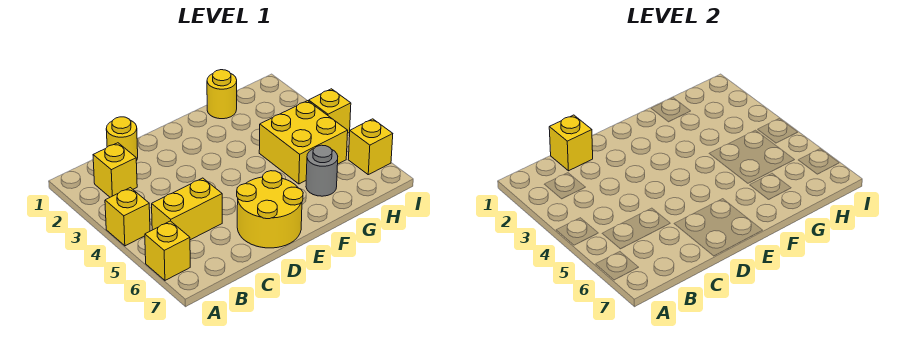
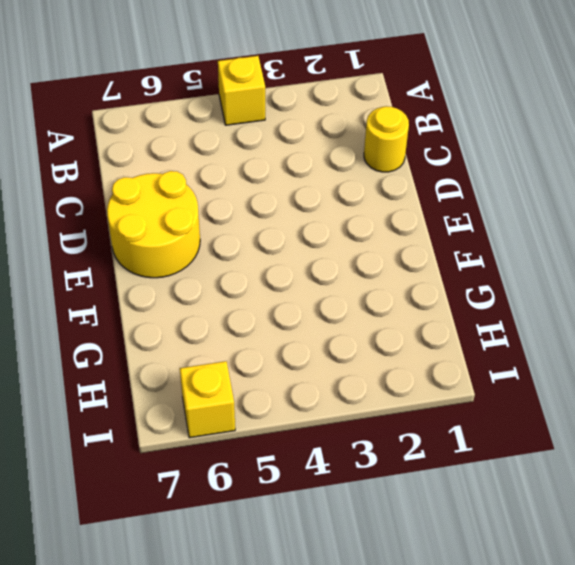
none -> yellow 1x1 brick [145,221,190,280]
none -> yellow 1x1 brick [93,143,137,197]
none -> yellow 1x2 brick [152,178,222,240]

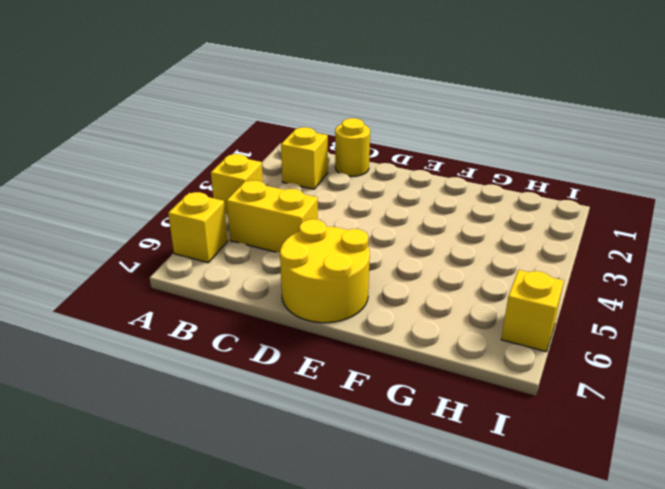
none -> yellow 1x1 round brick [207,70,237,119]
none -> yellow 2x2 brick [259,101,348,184]
none -> grey 1x1 round brick [306,145,338,196]

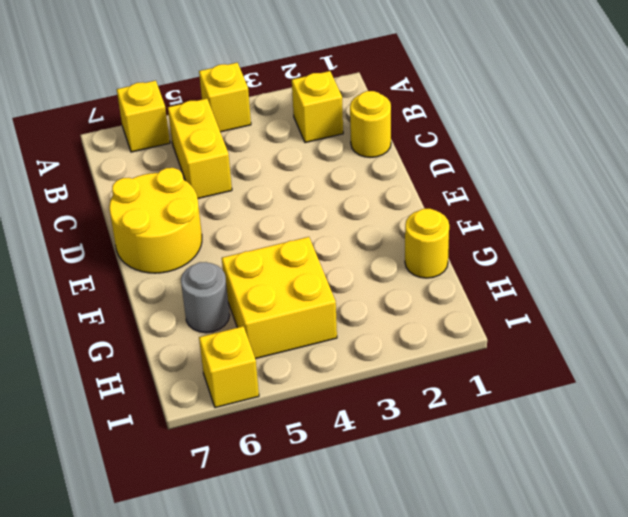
none -> yellow 1x1 brick [309,89,351,133]
none -> yellow 1x1 brick [549,115,593,171]

